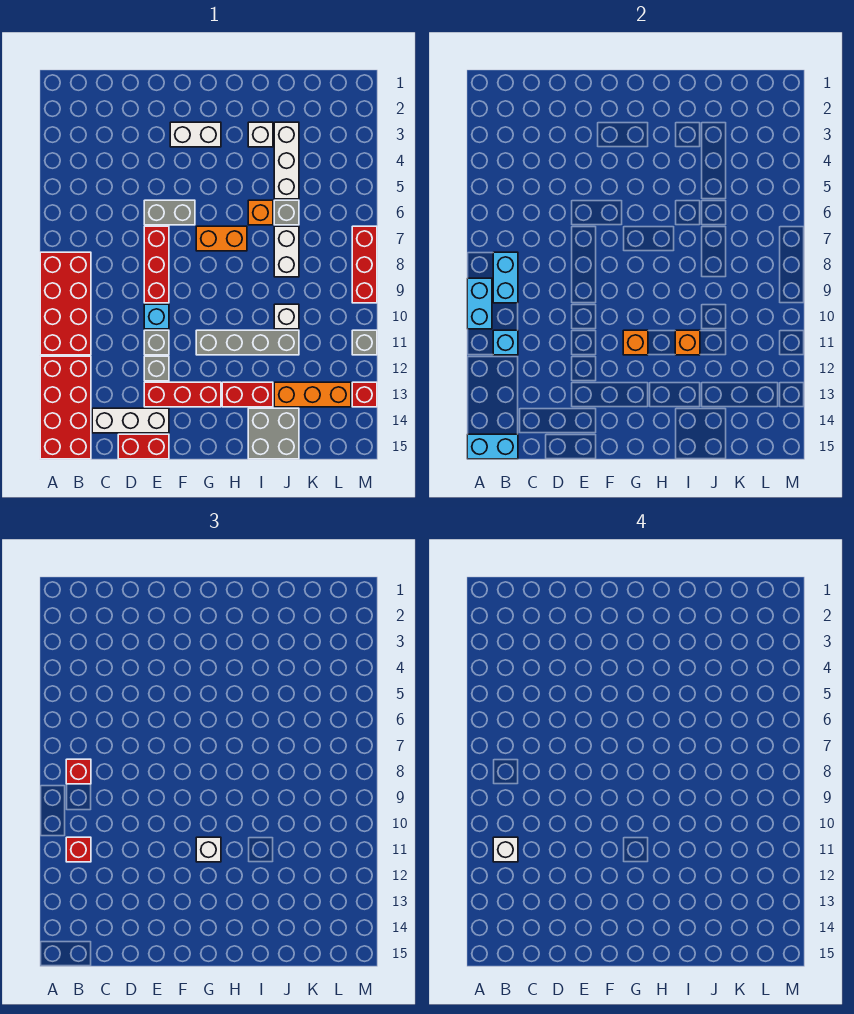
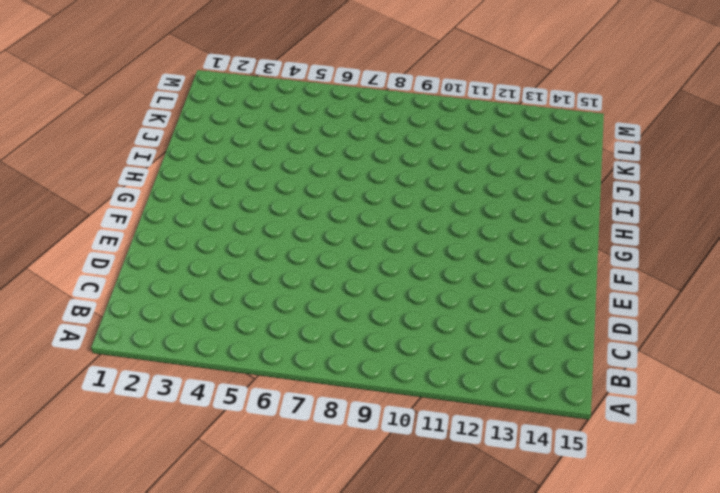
none -> red 2x4 brick [40,252,91,355]
none -> red 2x4 brick [40,356,91,459]
none -> white 1x3 brick [92,408,169,433]
none -> red 1x2 brick [118,434,169,459]

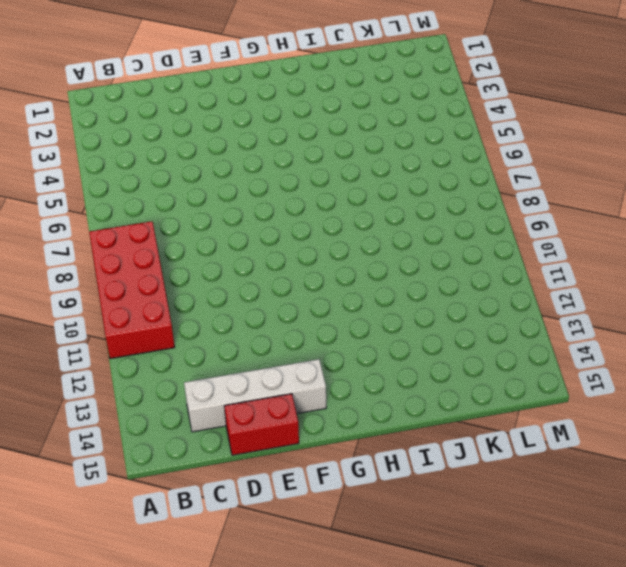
white 1x4 brick [184,359,326,432] -> white 1x3 brick [92,408,169,433]
none -> red 2x4 brick [40,356,91,459]
none -> grey 1x2 brick [144,200,195,225]
none -> red 1x3 brick [144,226,169,303]
none -> cyan 1x1 brick [144,304,169,329]

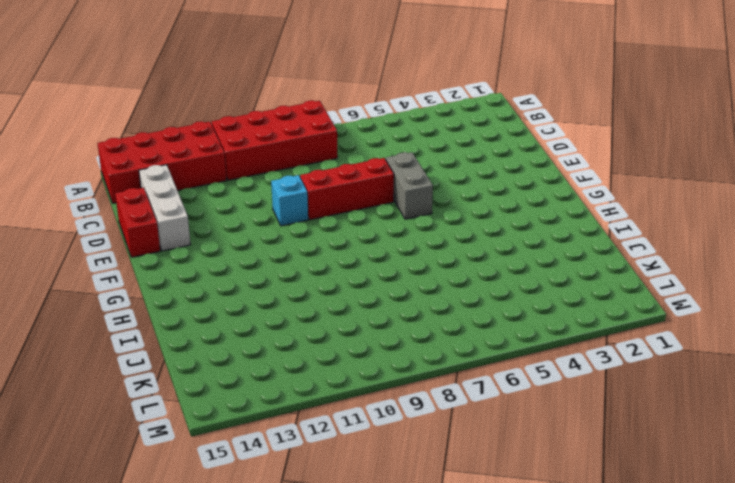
none -> grey 1x1 brick [144,330,169,355]
none -> grey 1x1 brick [144,356,169,381]
none -> red 1x3 brick [144,382,221,407]
none -> white 1x2 brick [170,122,221,147]

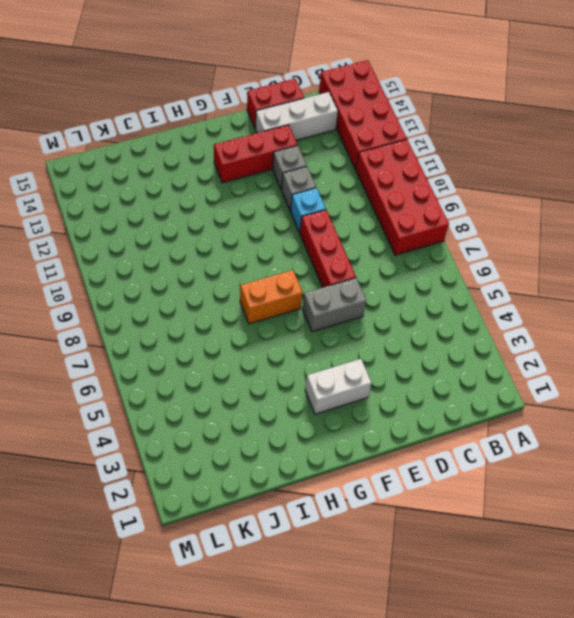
none -> grey 1x4 brick [196,330,299,355]
none -> red 1x2 brick [222,382,273,407]
none -> white 1x1 brick [248,122,273,147]
none -> orange 1x1 brick [248,200,273,225]

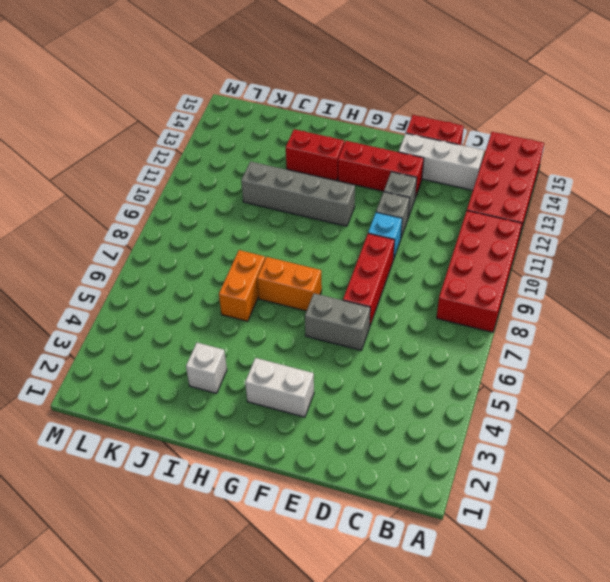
orange 1x2 brick [219,250,265,321] -> orange 1x1 brick [248,200,273,225]
none -> grey 2x2 brick [248,408,299,459]
none -> white 1x3 brick [274,122,299,199]
none -> grey 1x1 brick [274,200,299,225]
none -> white 1x2 brick [274,226,299,277]

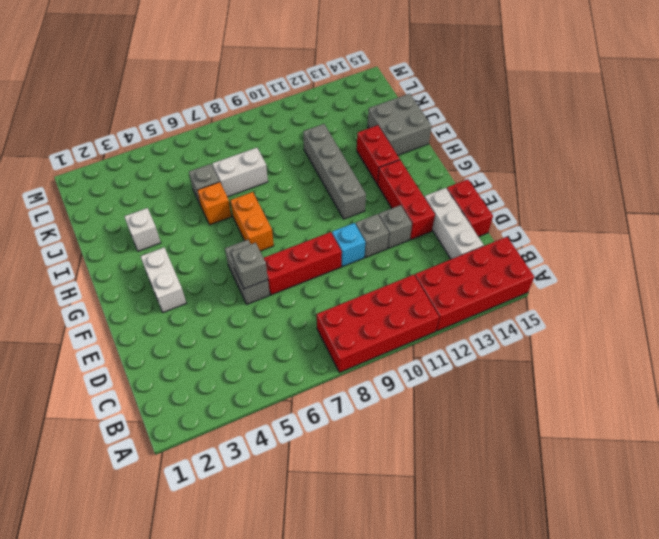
grey 1x1 brick [231,243,268,289] -> grey 1x1 brick moved to [352,330,377,355]
none -> white 1x3 brick [274,122,299,199]
none -> white 1x1 brick [274,304,299,329]
none -> orange 1x3 brick [274,382,351,407]
none -> red 1x3 brick [352,226,377,303]

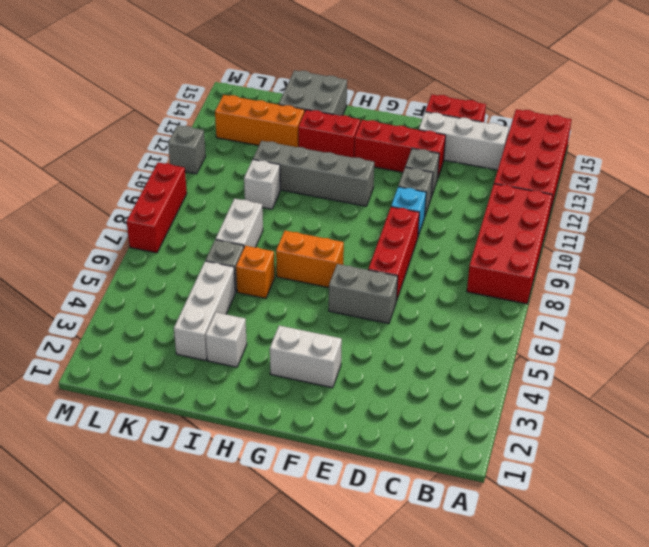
none -> red 1x1 brick [352,382,377,407]
none -> cyan 1x2 brick [467,278,492,329]
none -> cyan 1x2 brick [467,434,518,459]
none -> cyan 1x2 brick [493,252,518,303]

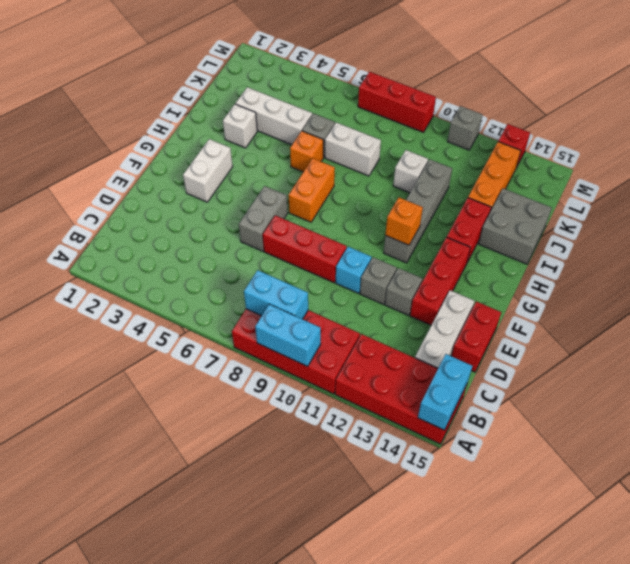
none -> cyan 1x1 brick [493,330,518,355]
none -> orange 1x1 brick [675,330,700,355]
none -> red 1x1 brick [66,759,91,784]
none -> red 1x1 brick [66,837,91,862]

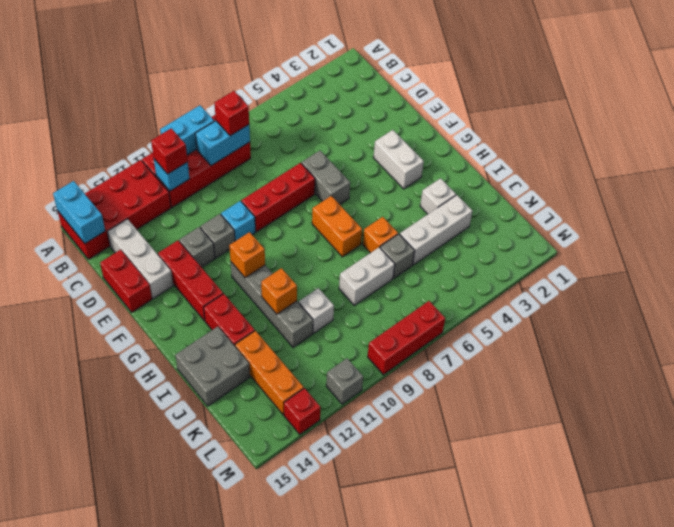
none -> white 1x1 brick [196,837,221,862]
none -> white 1x1 brick [493,837,518,862]

